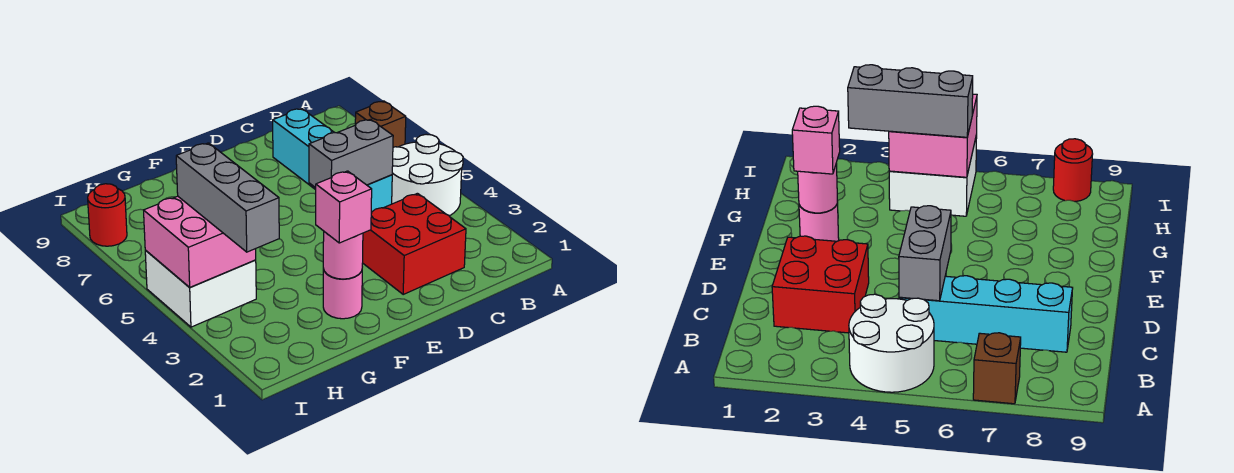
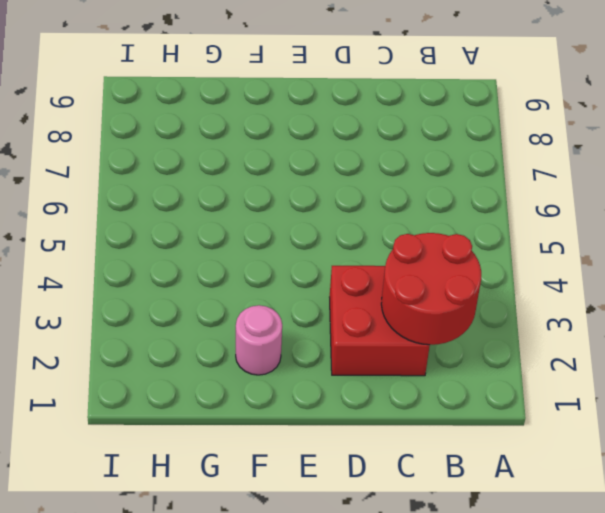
red 2x2 round brick [381,233,481,345] -> none
none -> white 2x2 round brick [392,134,463,216]
none -> brown 1x1 brick [355,101,406,147]
none -> cyan 1x4 brick [273,109,392,213]

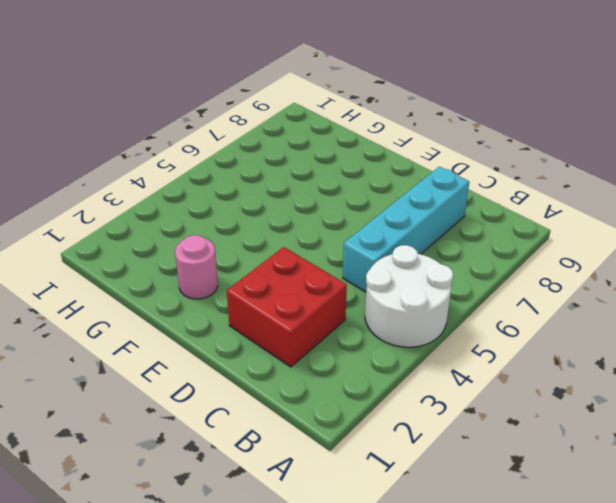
none -> brown 1x1 brick [355,101,406,147]
none -> white 2x2 brick [145,250,256,327]
none -> red 1x1 round brick [88,184,127,246]

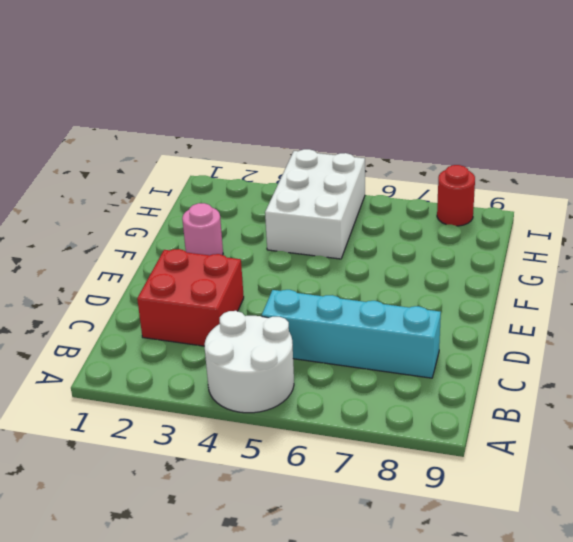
white 2x3 brick [265,149,365,259] -> white 2x2 brick [145,250,256,327]
none -> brown 1x1 brick [355,101,406,147]
none -> grey 1x2 brick [309,119,393,188]
none -> pink 1x1 round brick [323,232,363,279]

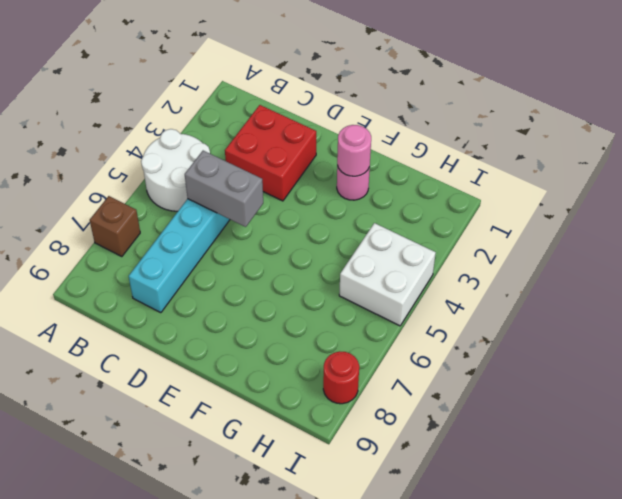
none -> pink 2x2 brick [144,196,256,287]
none -> pink 1x1 brick [316,171,372,243]
none -> grey 1x3 brick [176,143,279,252]

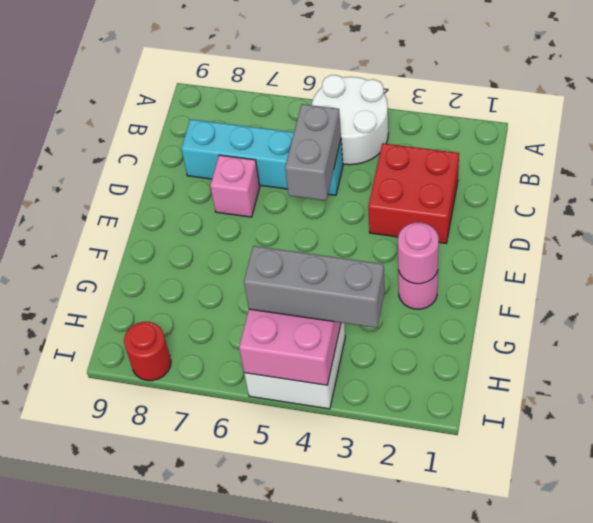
pink 1x1 brick [210,155,260,217] -> pink 1x1 brick moved to [316,171,372,243]
none -> brown 1x1 brick [355,101,406,147]

